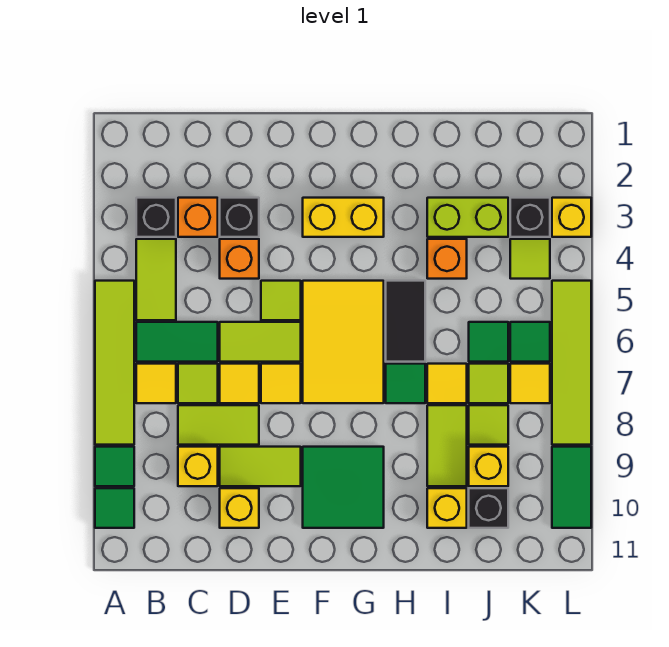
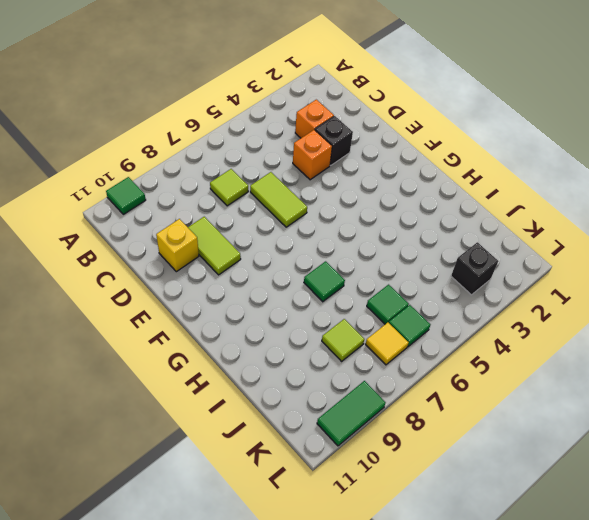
none -> lime 1x4 tile [95,281,134,445]
none -> green 1x1 tile [95,447,134,486]
none -> black 1x1 brick [136,198,176,237]
none -> lime 1x2 tile [136,239,176,320]

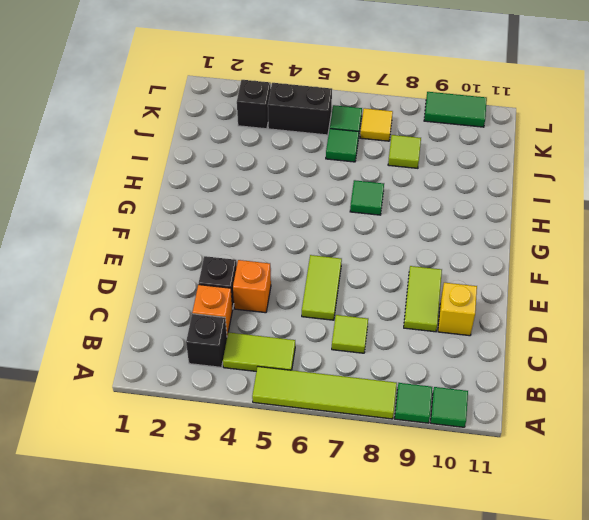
black 1x2 brick [268,83,332,135] -> lime 1x1 tile [510,239,550,279]
none -> green 1x2 tile [136,322,218,362]
none -> yellow 1x1 tile [136,364,176,403]
none -> lime 1x2 tile [178,405,259,445]
none -> yellow 1x1 brick [178,447,218,486]

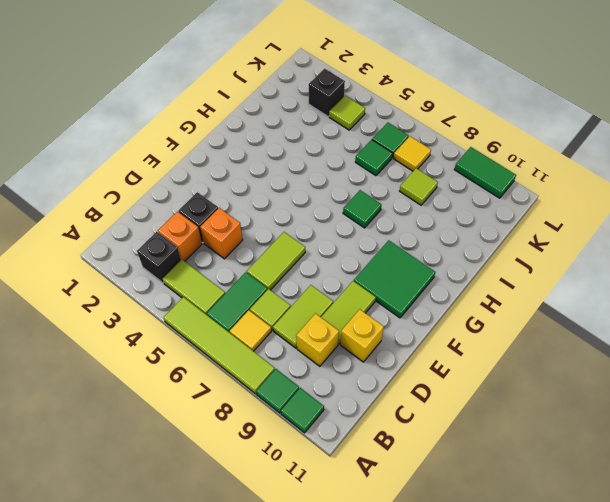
none -> yellow 1x1 tile [220,364,259,403]
none -> lime 1x1 tile [261,281,301,320]
none -> yellow 1x1 tile [261,364,301,403]
none -> yellow 1x2 brick [303,198,384,237]

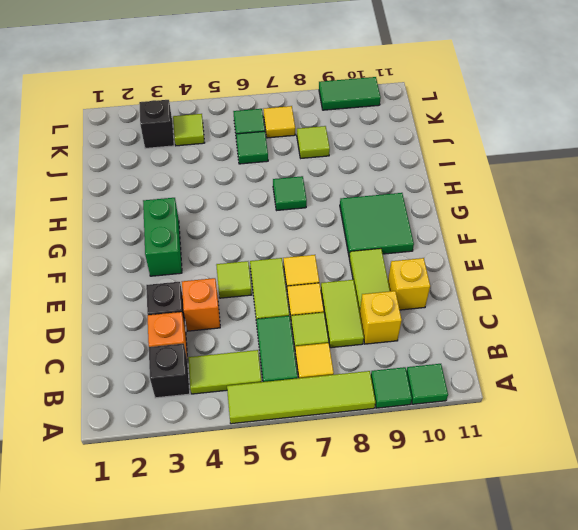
green 1x2 brick [143,198,182,276] -> yellow 1x2 brick [303,198,384,237]
none -> yellow 2x3 tile [303,281,384,403]
none -> black 1x2 tile [386,281,425,362]
none -> lime 1x2 brick [427,198,508,237]
none -> orange 1x1 brick [427,239,467,279]

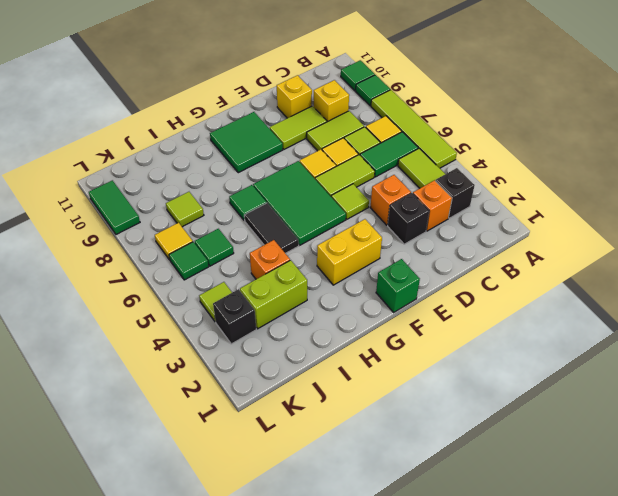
green 1x1 brick [376,259,420,312] -> none
green 2x3 tile [253,161,346,245] -> yellow 2x3 tile [303,281,384,403]
none -> yellow 1x1 tile [427,364,467,403]
none -> lime 1x2 tile [427,405,467,486]
none -> yellow 1x1 brick [427,488,467,528]
none -> lime 1x1 tile [469,364,508,403]

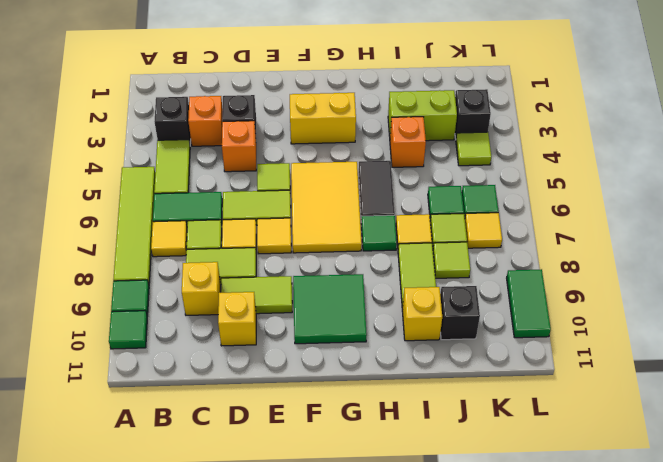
none -> yellow 1x1 brick [469,447,508,486]
none -> yellow 1x1 brick [552,198,591,237]
none -> lime 1x4 tile [552,281,591,445]

